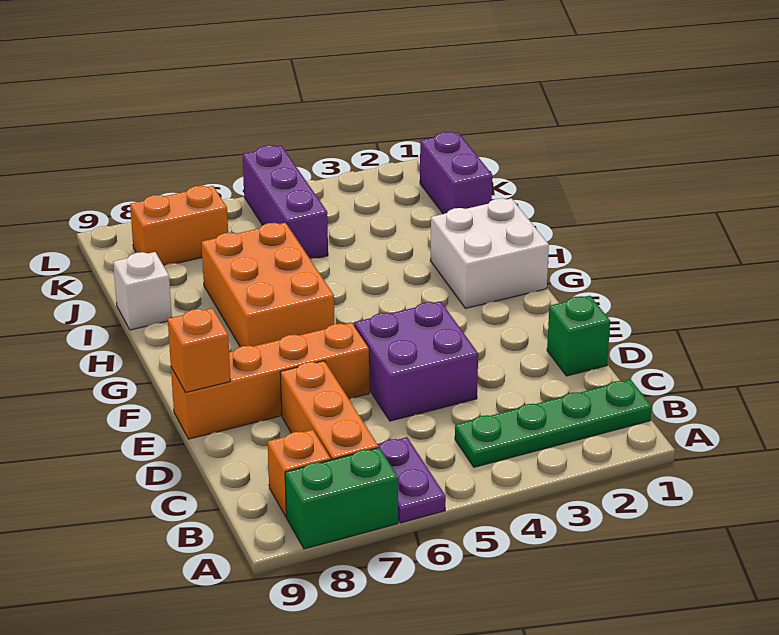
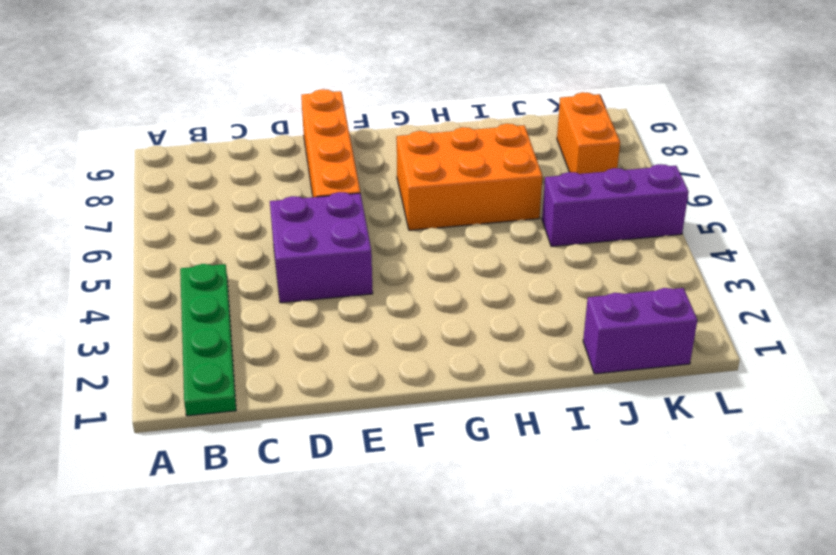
none -> purple 1x2 plate [378,437,446,523]
none -> green 1x2 brick [285,448,398,549]
none -> orange 1x3 brick [280,361,379,460]

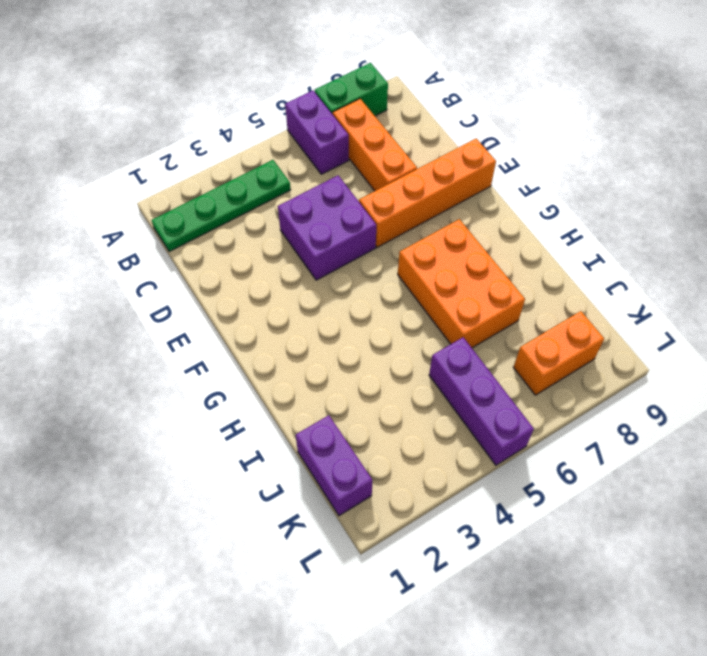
purple 1x2 brick [285,91,349,174] -> purple 1x2 plate [378,437,446,523]
none -> orange 1x1 brick [268,430,331,517]
none -> green 1x1 brick [547,296,610,376]
none -> white 2x2 brick [430,198,549,308]

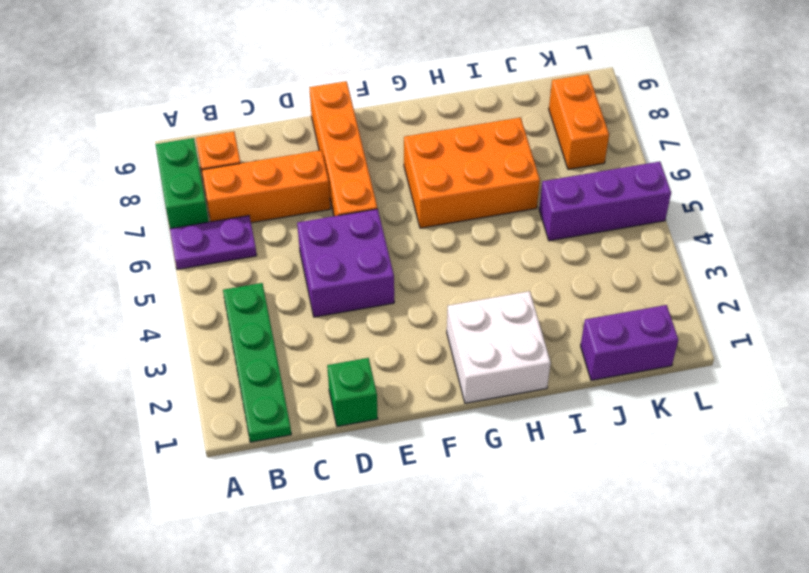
none -> white 1x1 brick [113,252,172,330]
none -> orange 1x1 brick [168,308,231,392]

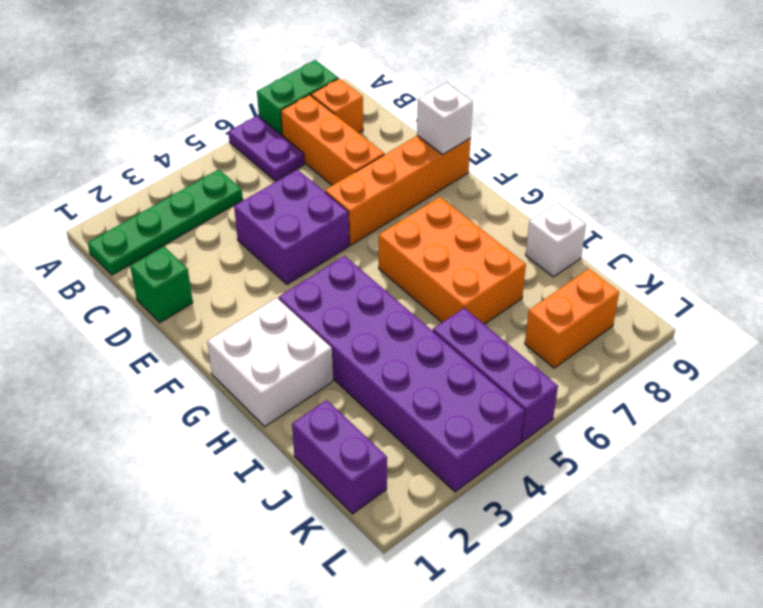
white 1x1 brick [417,83,473,154] -> orange 1x1 brick [168,308,231,392]
purple 2x6 brick [279,256,525,492] -> none

